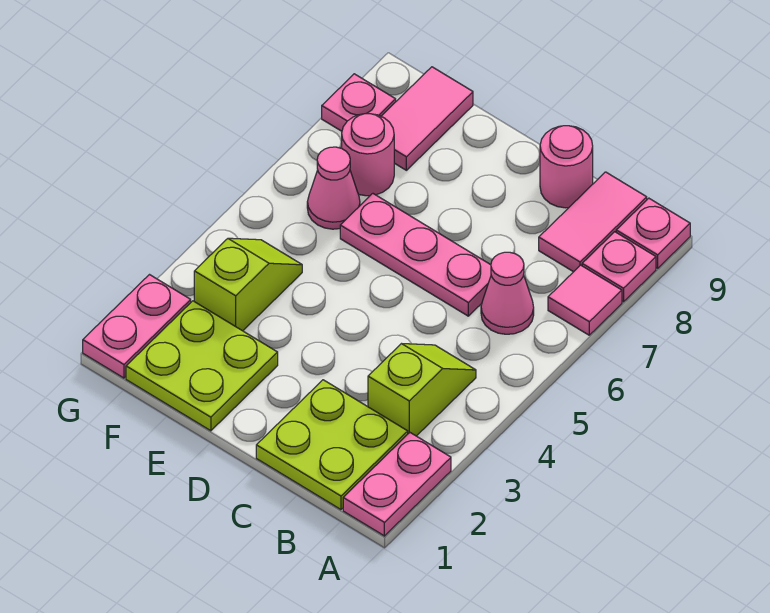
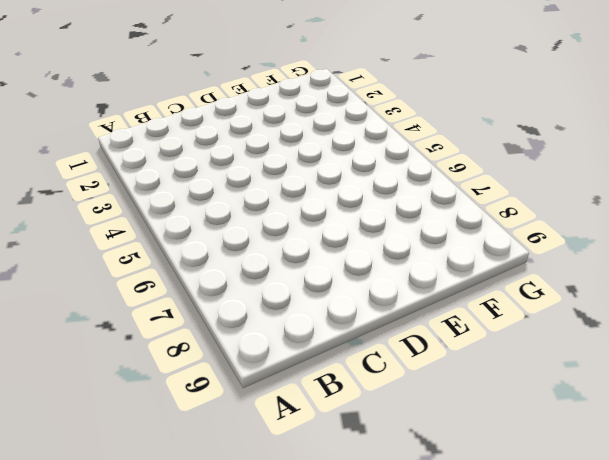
none -> pink 1x2 plate [343,433,451,536]
none -> pink 1x1 tile [548,265,622,335]
none -> pink 1x1 plate [582,232,656,302]

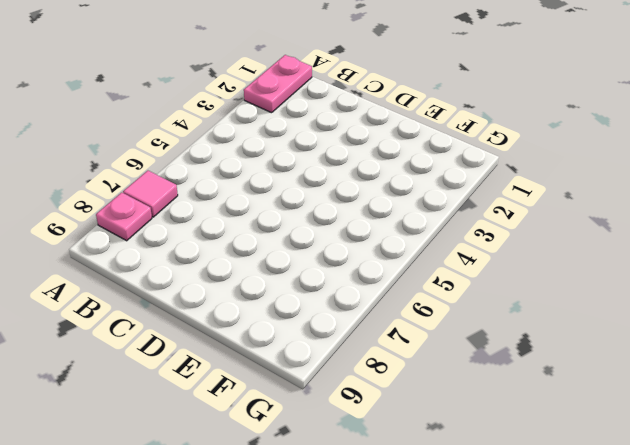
none -> pink 1x1 plate [616,198,690,268]
none -> lime 2x2 plate [256,380,408,510]
none -> lime 1x2 slope [368,344,476,436]

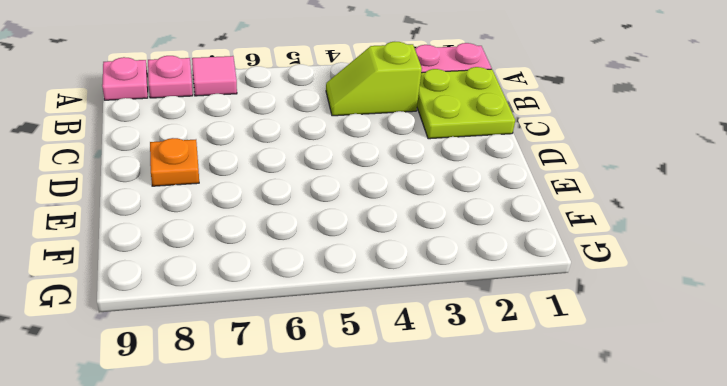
orange 1x1 plate [150,138,199,186] -> none
none -> pink 1x1 cone [481,252,534,334]
none -> pink 1x2 tile [539,172,647,272]
none -> pink 1x3 plate [340,194,491,316]

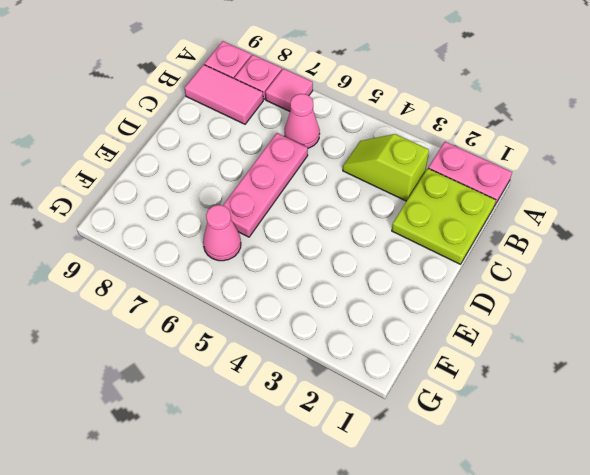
none -> pink 1x1 round brick [540,126,593,208]
none -> lime 2x2 plate [126,301,278,431]
none -> lime 1x2 slope [194,238,302,331]

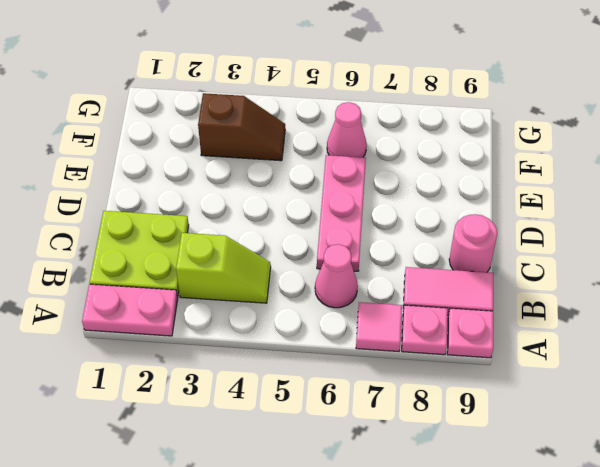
brown 1x2 slope [198,93,285,161] -> lime 1x2 slope [194,238,302,331]
none -> lime 2x2 plate [126,301,278,431]
none -> pink 1x1 round brick [342,114,394,196]
none -> pink 1x2 tile [381,67,473,170]

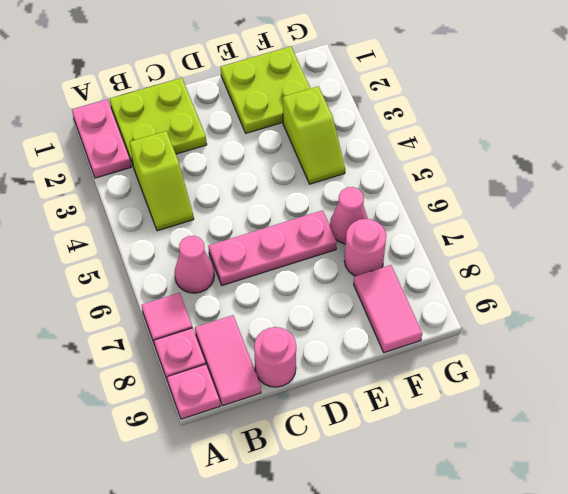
none -> pink 1x2 plate [83,275,191,378]
none -> pink 1x1 plate [322,74,396,131]

